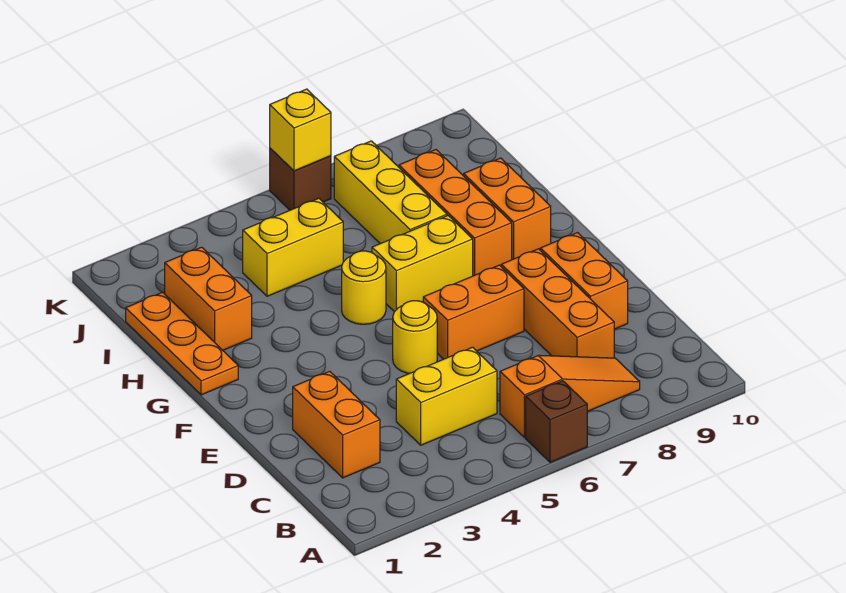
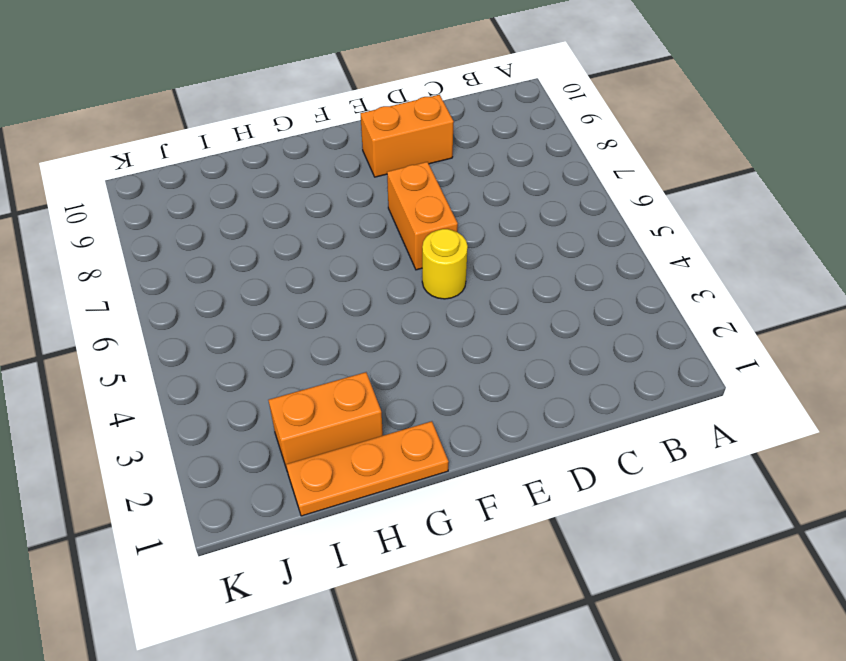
none -> brown 1x1 brick [526,381,587,462]
none -> orange 1x3 slope [500,355,640,438]
none -> orange 1x2 brick [293,371,380,478]

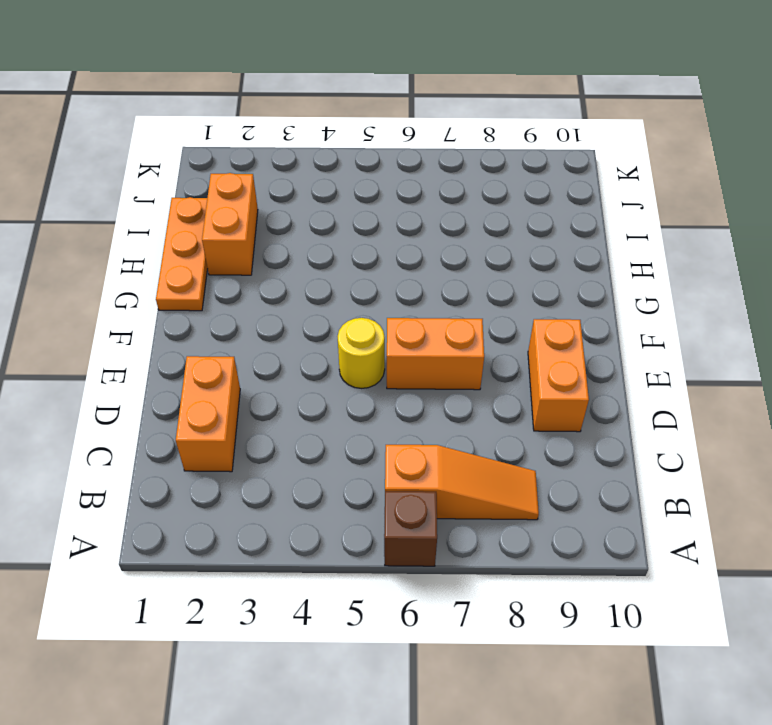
none -> yellow 1x2 brick [396,347,497,445]
none -> orange 1x3 brick [501,249,614,358]
none -> yellow 1x1 round brick [342,251,386,324]

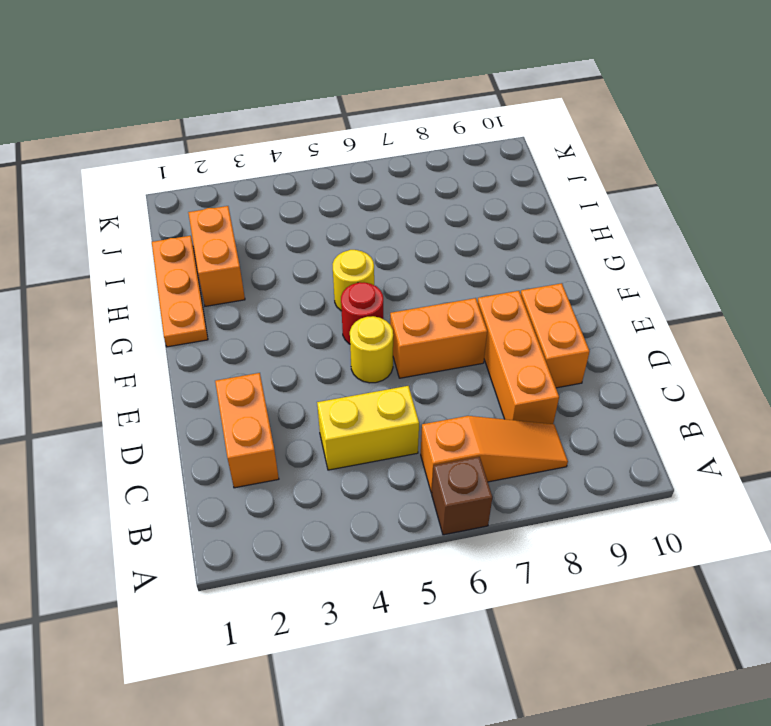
red 1x1 round brick [341,282,383,344] -> none
none -> yellow 1x2 brick [372,216,473,312]
none -> orange 1x3 brick [399,150,512,276]
none -> orange 1x2 brick [464,158,551,260]

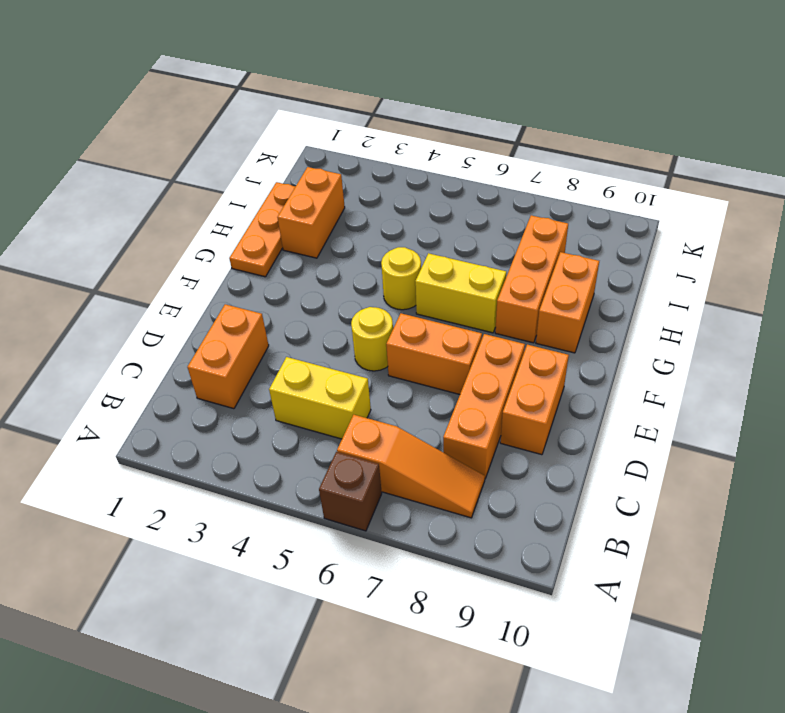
none -> yellow 1x3 brick [334,141,447,244]
none -> yellow 1x2 brick [243,198,343,296]
none -> brown 1x1 brick [270,148,331,210]

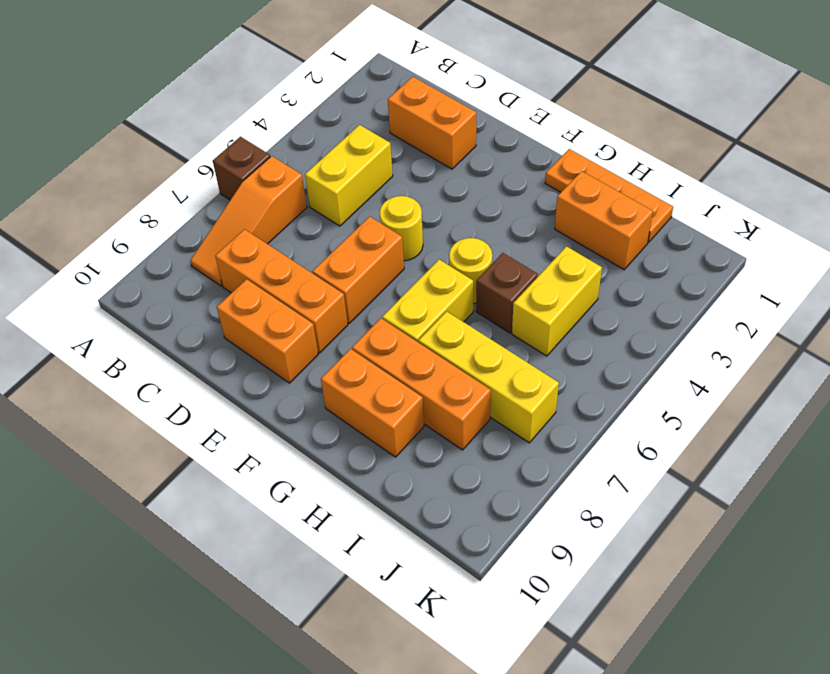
brown 1x1 brick [476,253,538,333] -> brown 1x1 brick moved to [270,148,331,210]
none -> yellow 1x1 brick [270,89,331,171]

